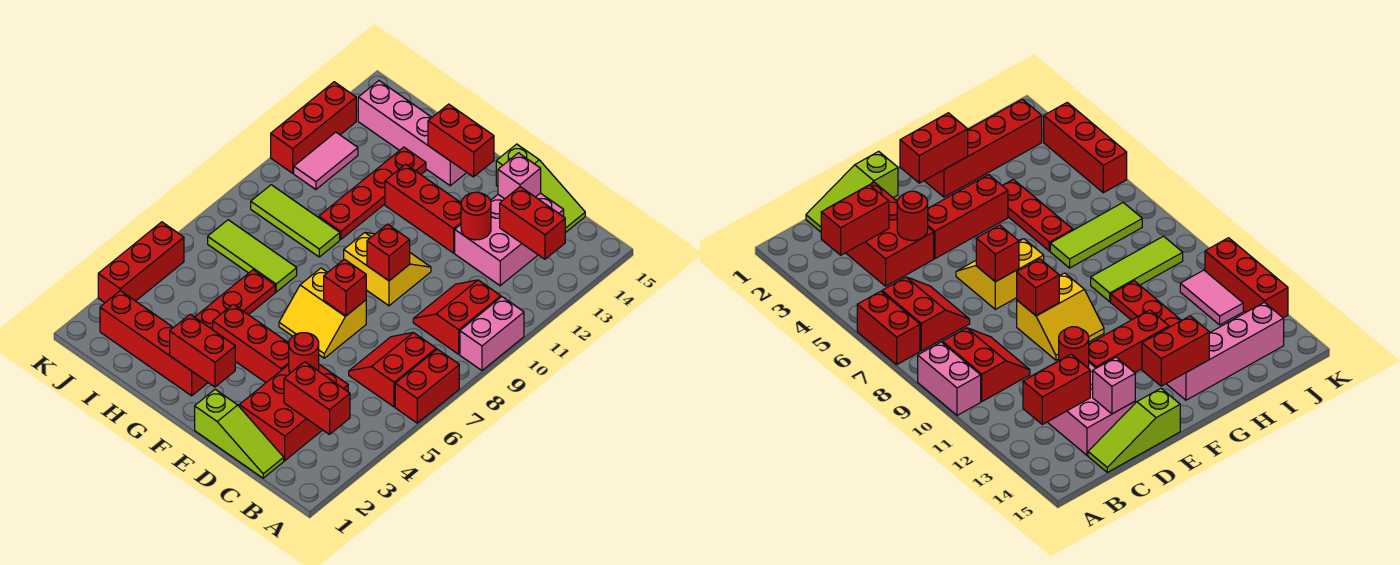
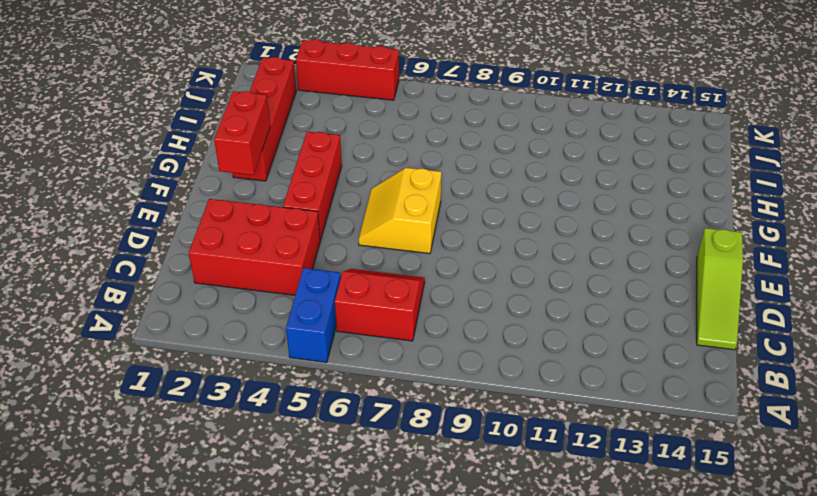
blue 1x2 brick [286,268,341,362] -> none
none -> red 1x2 brick [395,349,459,423]
none -> pink 1x2 brick [460,297,524,371]
none -> red 2x2 slope [413,280,501,354]
none -> lime 1x3 slope [195,389,284,478]

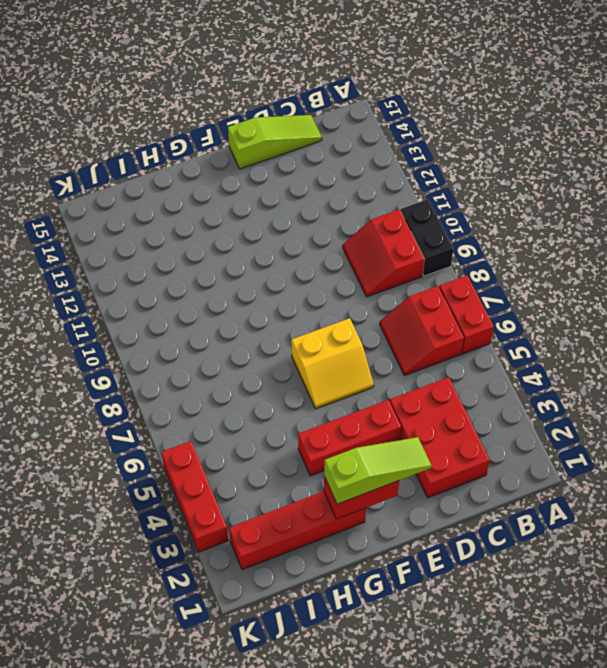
black 1x2 brick [401,199,454,276] -> pink 1x2 brick [460,297,524,371]
lime 1x3 slope [324,437,432,504] -> lime 1x3 slope moved to [195,389,284,478]
none -> pink 2x3 brick [455,193,564,286]
none -> yellow 2x2 slope [344,233,431,306]
none -> red 1x3 brick [385,164,461,253]
none -> pink 1x4 brick [358,81,467,186]

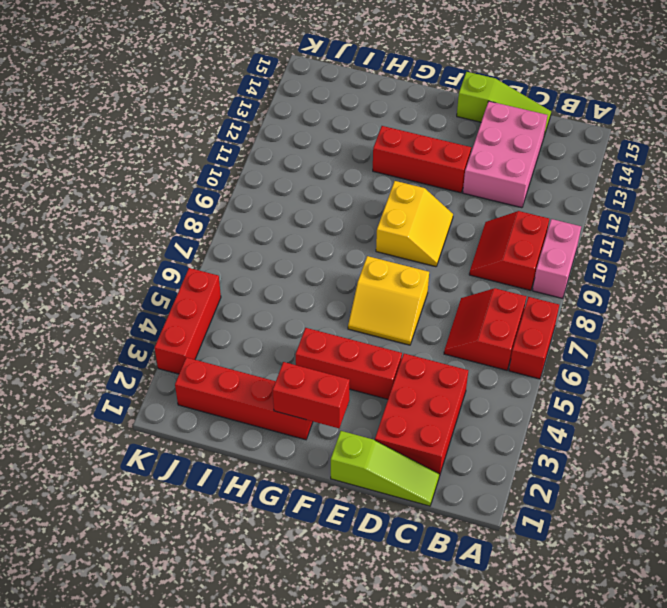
yellow 2x2 slope [376,181,453,267] -> yellow 2x2 slope turned to [344,233,431,306]
none -> pink 1x4 brick [358,81,467,186]
none -> red 1x3 plate [195,270,275,330]
none -> lime 1x3 tile [208,220,297,292]
none -> lime 1x3 tile [251,185,340,257]

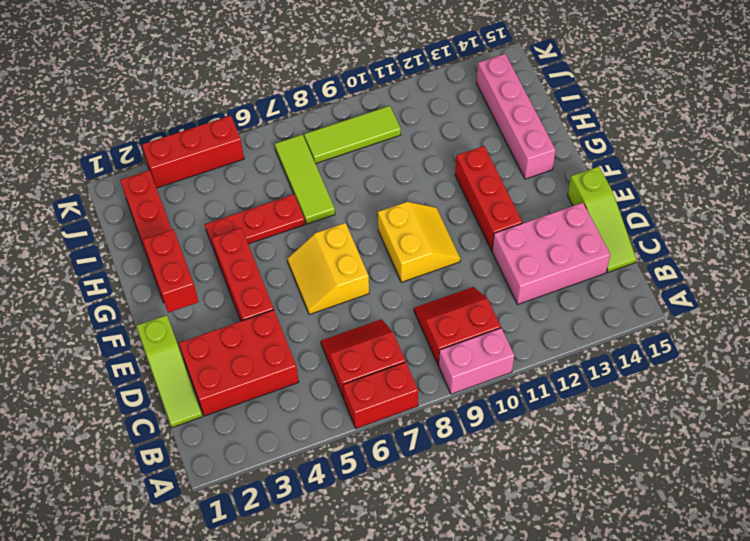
lime 1x3 tile [304,106,401,164] -> lime 1x3 tile turned to [251,185,340,257]
none -> red 1x4 plate [319,147,426,240]
none -> pink 1x2 tile [294,132,358,189]
none -> red 1x3 brick [271,82,356,173]
none -> red 1x2 brick [284,362,350,434]

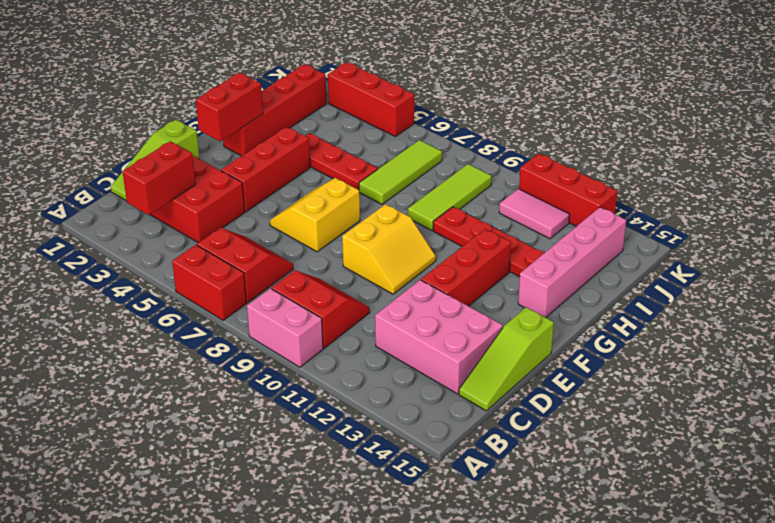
none -> red 1x2 brick [500,187,565,259]
none -> red 1x1 round brick [289,333,319,373]
none -> red 1x1 round brick [461,192,491,240]
none -> pink 1x1 brick [498,153,541,199]

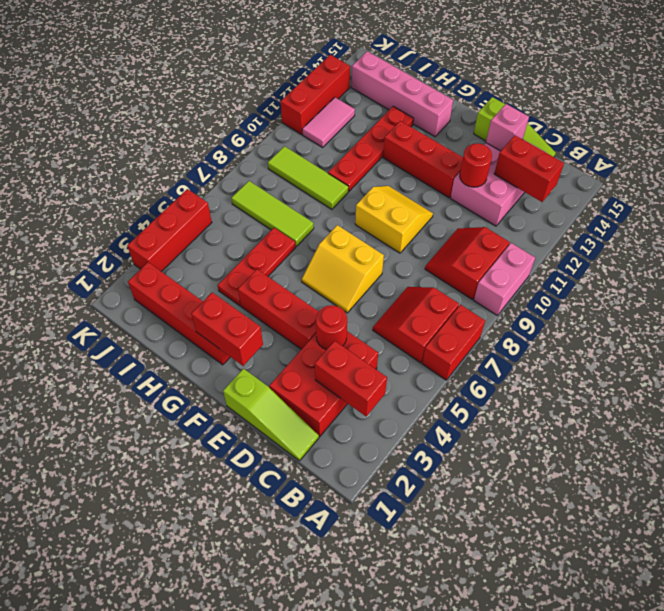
none -> red 1x1 brick [324,259,366,316]
none -> red 1x1 brick [367,224,410,281]
none -> red 1x2 brick [428,104,494,177]

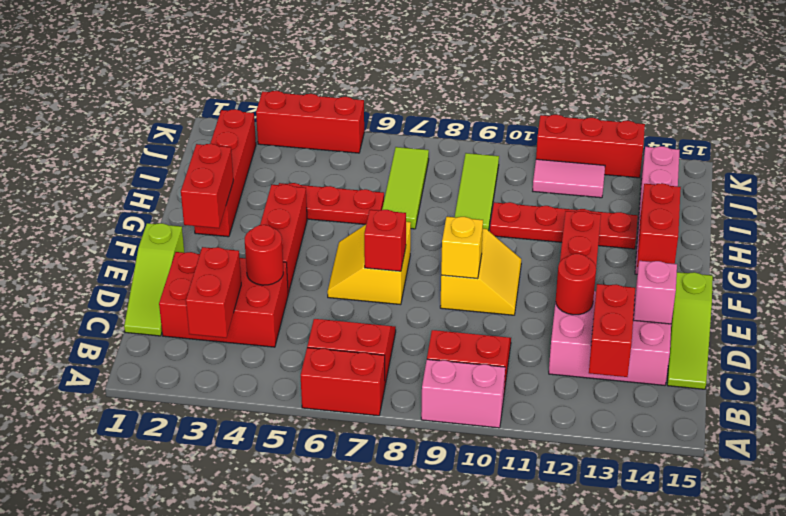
yellow 1x1 brick [441,217,483,279] -> red 1x1 brick [367,224,410,281]

